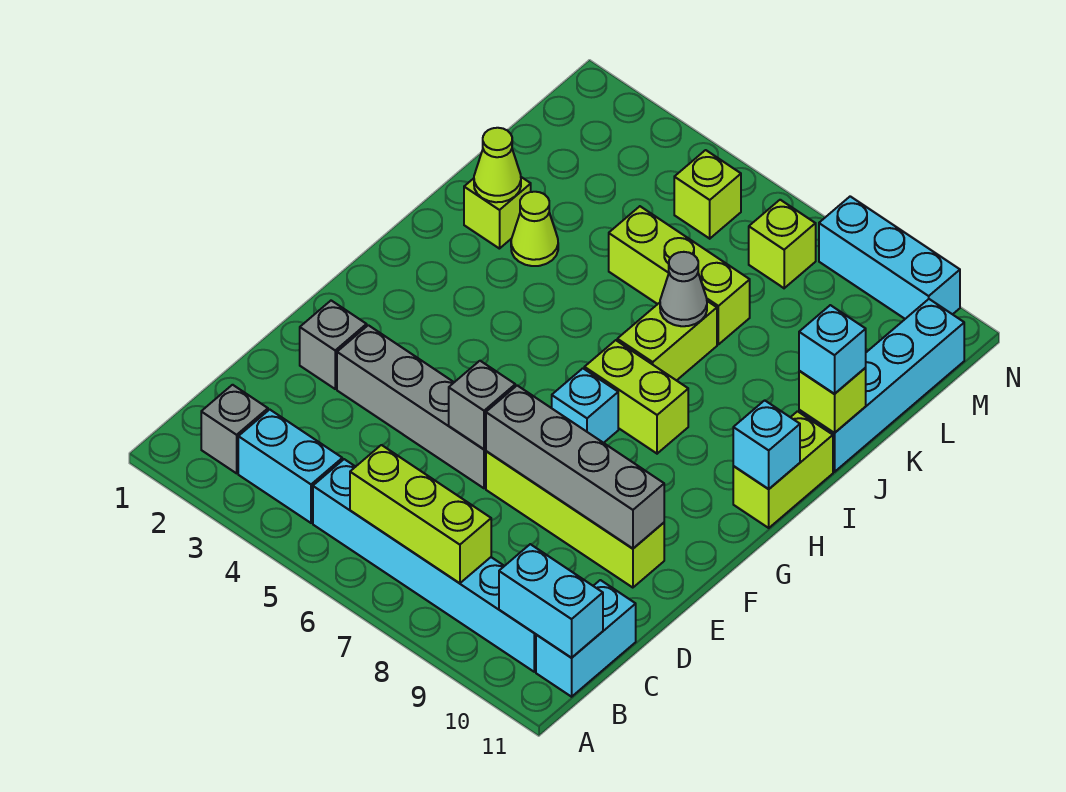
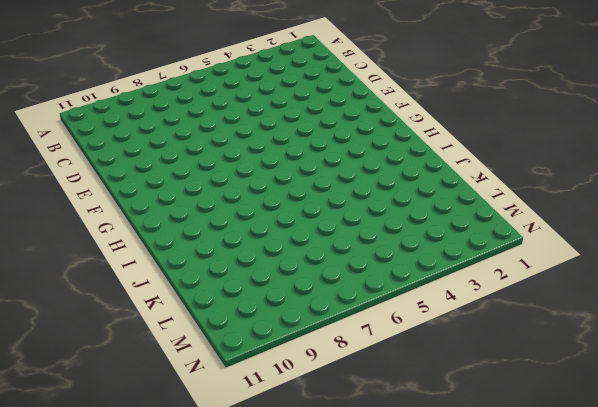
none -> grey 1x1 brick [201,385,268,473]
none -> cyan 1x2 brick [238,410,342,523]
none -> cyan 1x6 brick [313,459,536,672]

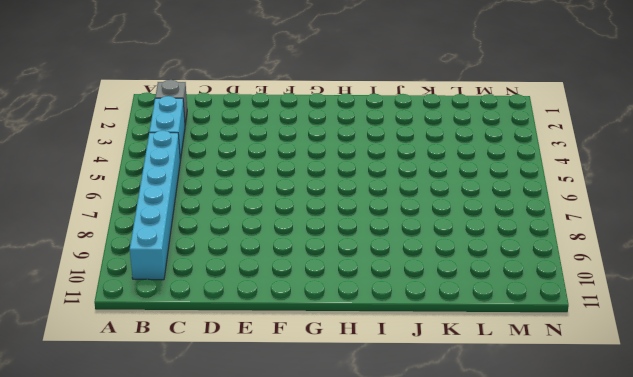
none -> cyan 1x2 brick [536,580,636,697]
none -> grey 1x1 brick [300,301,367,389]
none -> grey 1x4 brick [337,325,486,488]

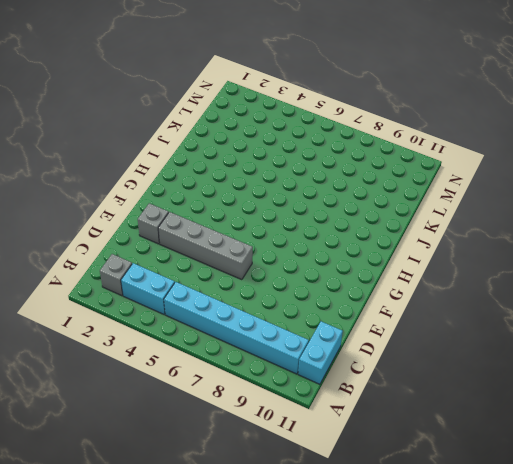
none -> lime 1x4 brick [486,451,664,588]
none -> cyan 1x1 brick [552,368,618,443]
none -> lime 1x2 brick [584,340,688,454]

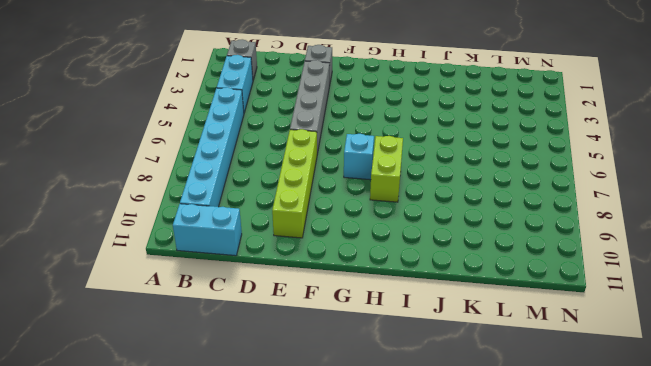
none -> lime 1x2 brick [733,411,833,528]
none -> lime 1x2 brick [617,301,717,381]
none -> lime 1x1 brick [464,177,531,249]

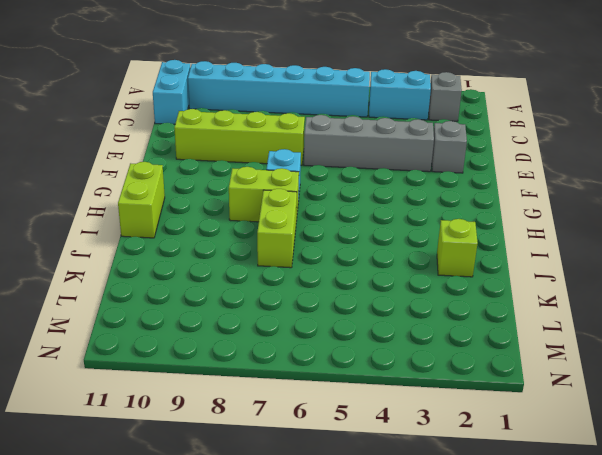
none -> lime 1x1 cone [511,192,558,266]
none -> cyan 1x4 brick [799,299,964,472]
none -> lime 1x3 brick [609,206,750,344]

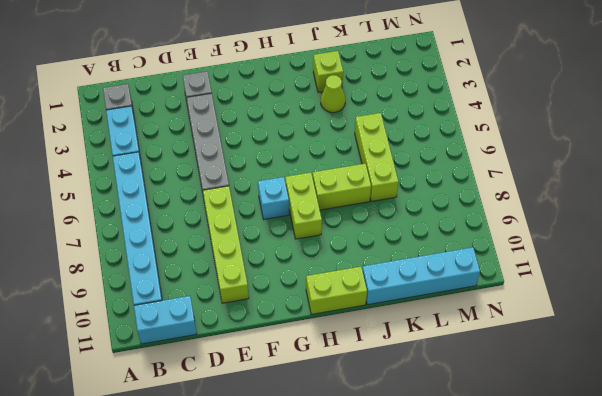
none -> lime 1x1 brick [674,150,741,239]
none -> lime 1x1 brick [749,200,816,288]
none -> cyan 1x3 brick [819,196,960,319]

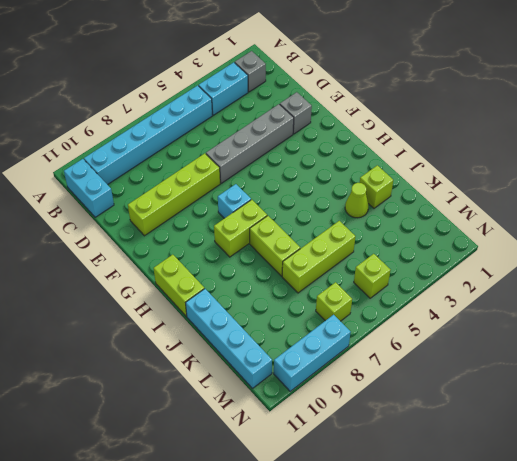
none -> lime 1x3 brick [350,445,491,583]
none -> cyan 1x2 brick [499,544,603,658]
none -> grey 1x1 brick [449,361,515,449]

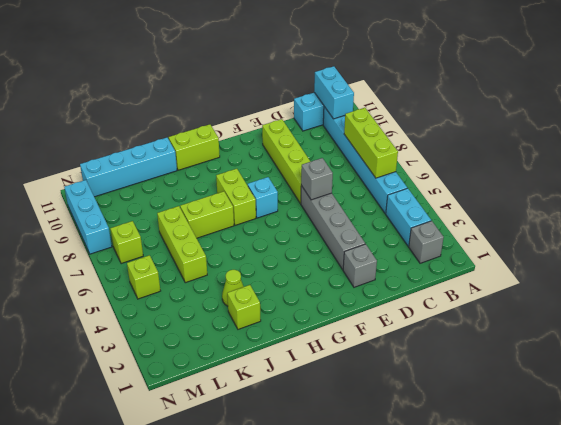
none -> grey 1x4 brick [486,386,664,548]
none -> cyan 1x1 brick [733,400,800,489]
none -> lime 1x1 cone [474,128,521,202]

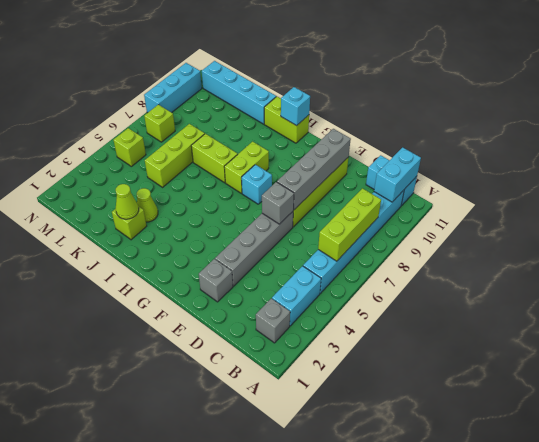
none -> grey 1x1 cone [660,252,707,326]
none -> lime 1x1 brick [799,368,866,433]
none -> cyan 1x1 brick [799,305,866,394]

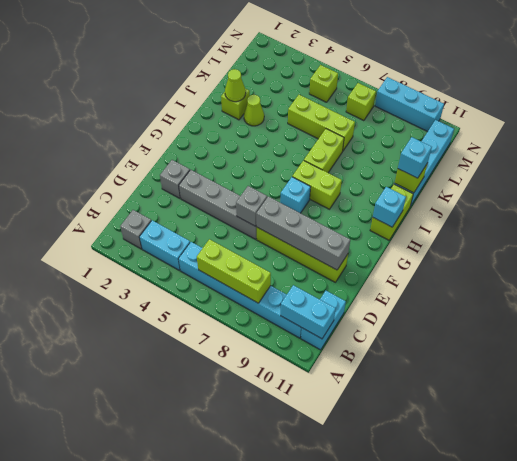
none -> grey 1x1 cone [660,252,707,326]

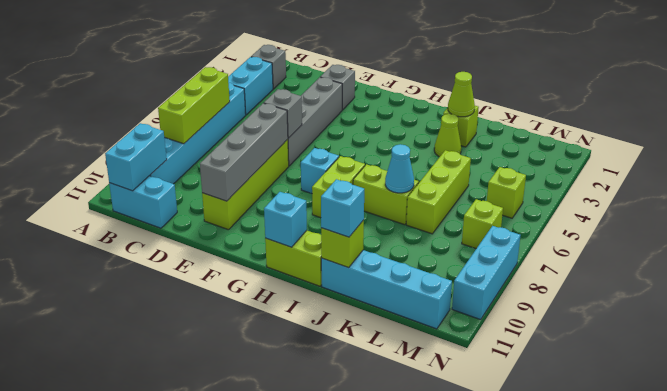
cyan 1x1 cone [385,144,414,193] -> grey 1x1 cone [660,252,707,326]

